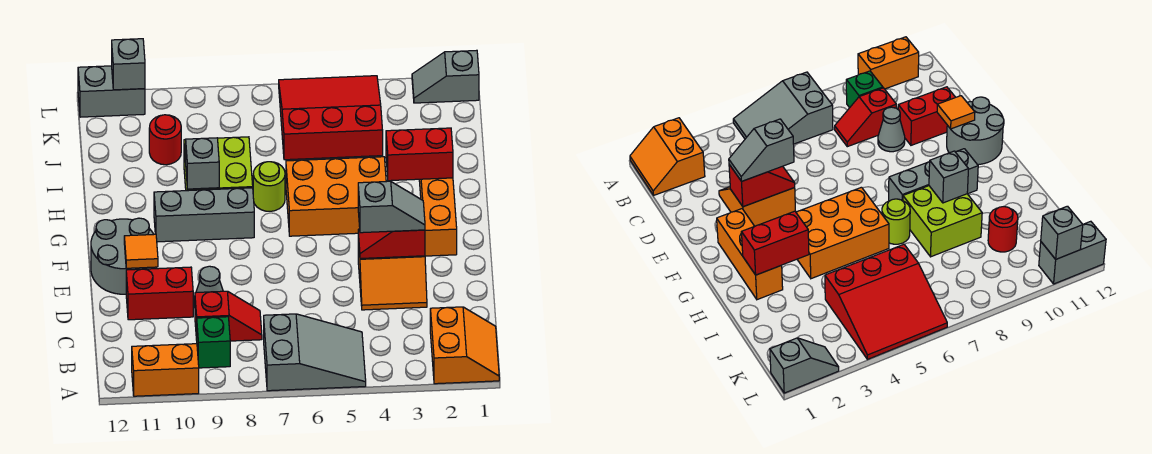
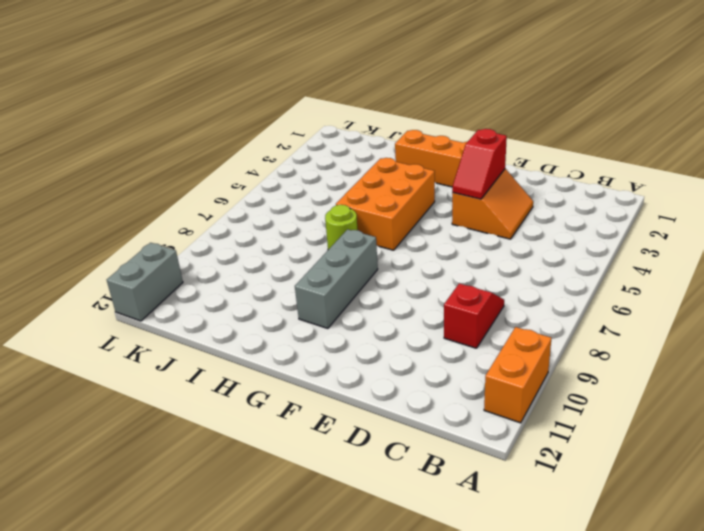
none -> orange 2x2 slope [430,307,499,384]
none -> grey 2x3 slope [264,314,366,391]
none -> green 1x1 brick [197,317,230,368]

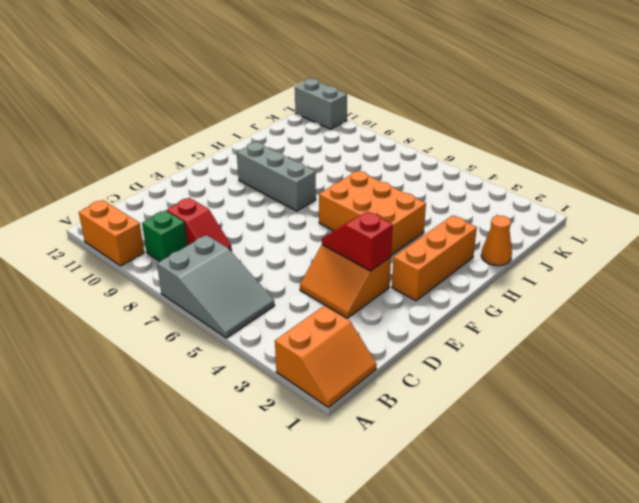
orange 1x1 cone [481,216,512,266] -> none
none -> grey 1x1 cone [194,266,223,307]
none -> red 1x2 brick [126,267,193,320]
none -> grey 2x2 round brick [91,218,156,294]

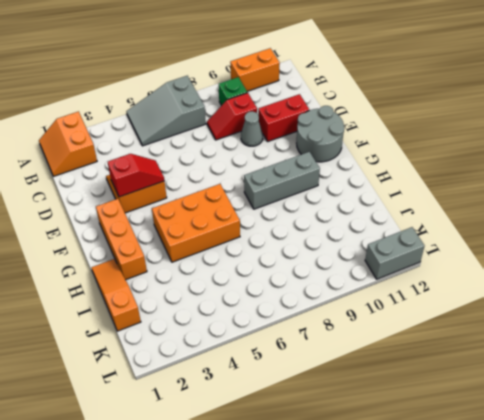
orange 1x3 slope [92,259,141,331] -> none
none -> lime 1x1 round brick [253,162,285,211]
none -> lime 2x2 brick [184,137,253,191]
none -> red 3x3 slope [279,76,383,160]

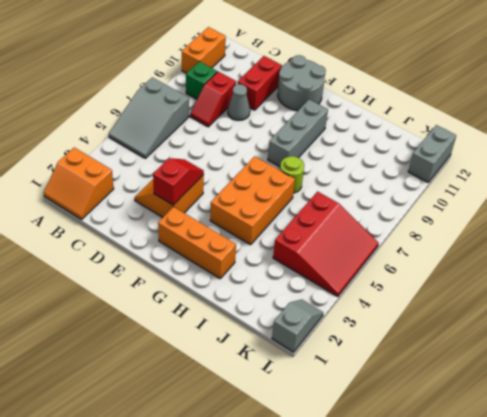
none -> lime 2x2 brick [184,137,253,191]
none -> red 1x1 round brick [149,115,181,165]
none -> orange 1x1 tile [124,234,158,268]

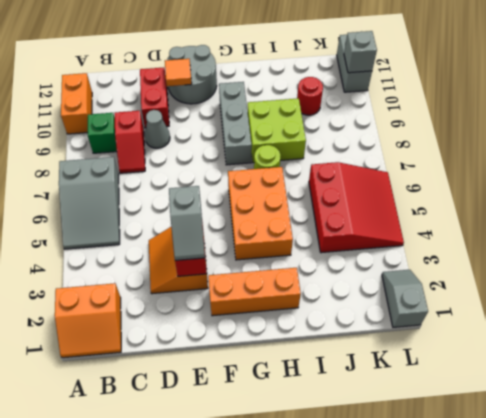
none -> red 1x2 brick [386,128,453,181]
none -> grey 1x1 brick [186,138,219,189]

